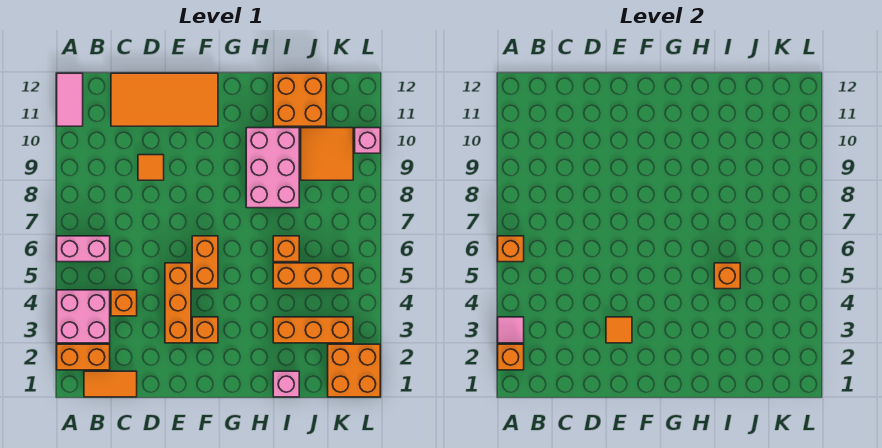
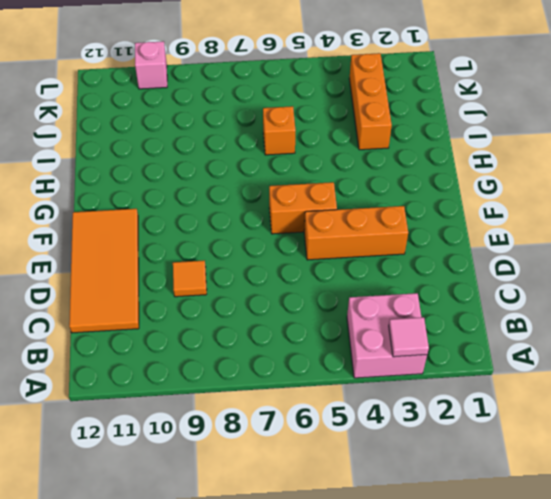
none -> orange 1x2 brick [57,344,110,370]
none -> pink 1x2 brick [57,236,110,262]
none -> pink 1x2 tile [57,73,83,126]

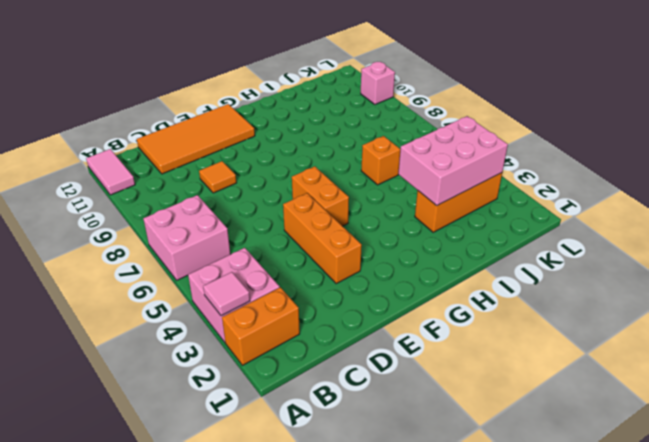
pink 2x2 brick [143,195,230,280] -> pink 1x2 brick [57,236,110,262]
pink 2x3 brick [398,116,508,206] -> pink 2x3 brick turned to [246,128,299,208]
none -> orange 1x2 tile [84,371,137,397]
none -> orange 1x1 brick [111,290,137,316]
none -> orange 1x1 brick [192,317,218,343]

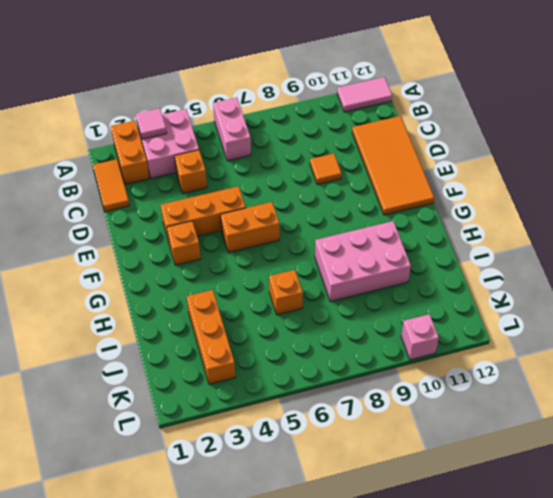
none -> pink 1x1 brick [273,371,299,397]
none -> orange 1x3 brick [273,263,353,289]
none -> orange 2x2 brick [273,73,326,126]

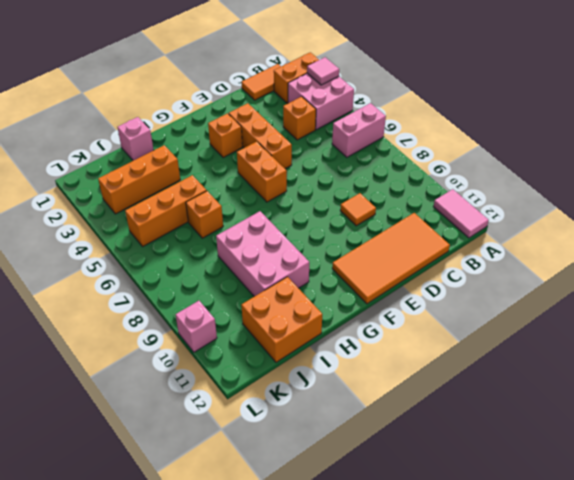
none -> orange 2x2 tile [301,128,353,180]
none -> orange 2x2 brick [328,344,380,397]
none -> orange 1x1 brick [498,344,524,370]

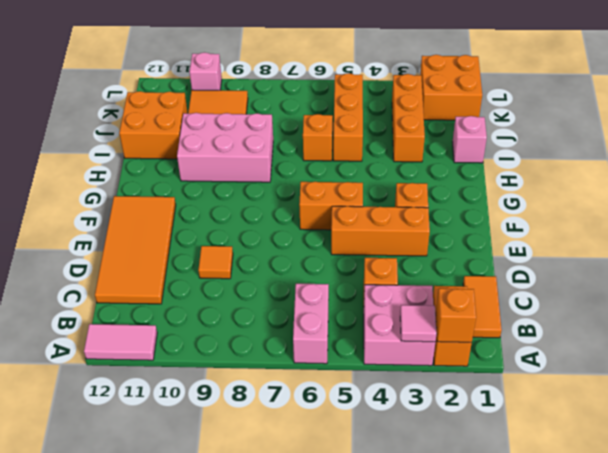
none -> orange 1x1 brick [498,236,524,262]
none -> orange 1x1 tile [606,317,632,343]
none -> orange 1x1 brick [714,263,740,289]

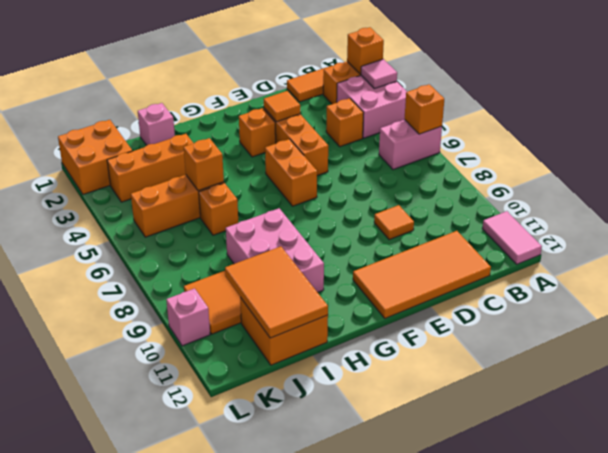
orange 2x3 tile [225,247,328,338] -> none

